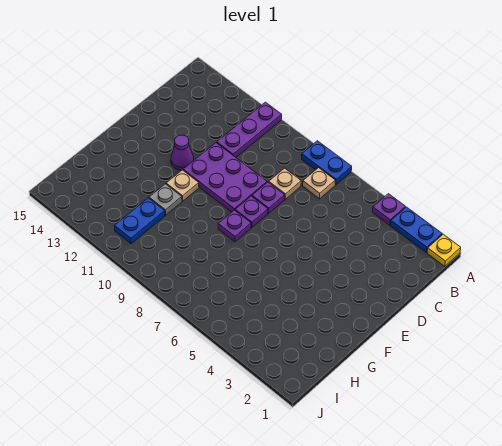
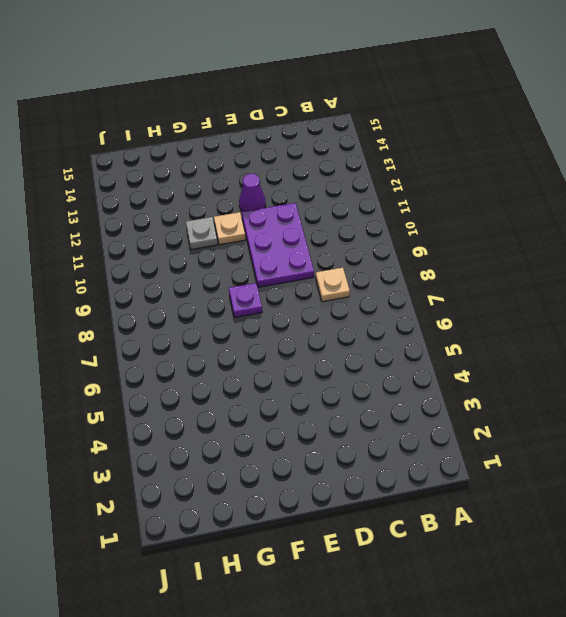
none -> yellow 1x1 plate [427,234,461,266]
none -> blue 1x2 plate [391,207,442,252]
none -> purple 1x1 plate [373,194,406,225]

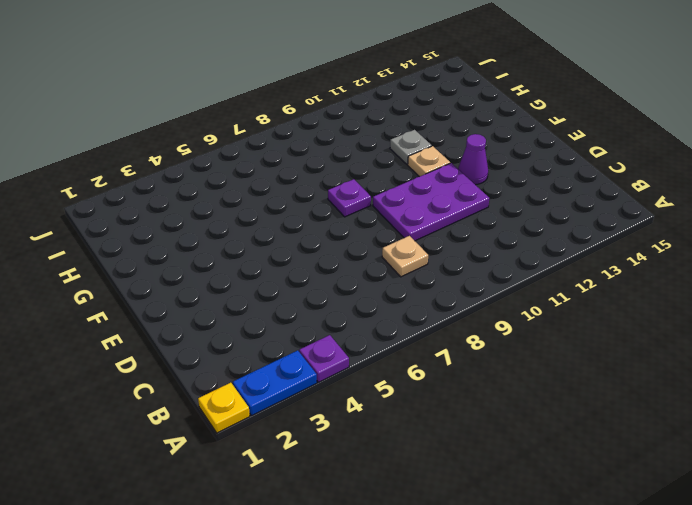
none -> blue 1x2 plate [302,141,352,185]
none -> purple 1x3 plate [217,102,282,157]
none -> tan 1x1 plate [303,168,335,199]

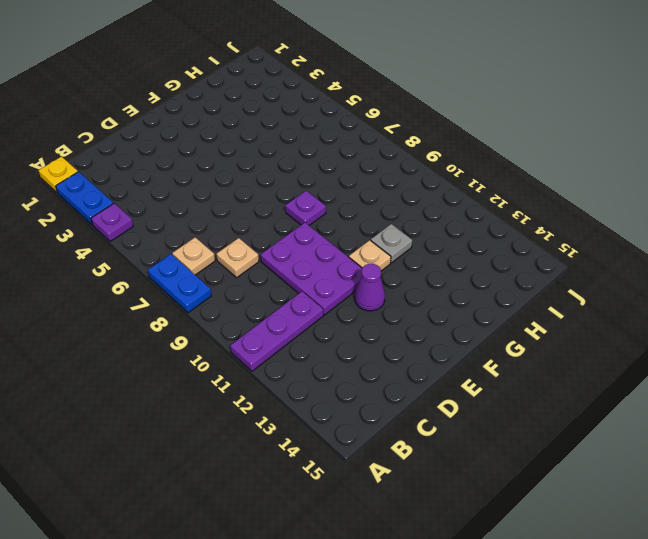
none -> purple 1x1 plate [252,182,285,213]
none -> purple 1x1 plate [235,196,268,228]
none -> blue 1x2 plate [114,198,165,244]

